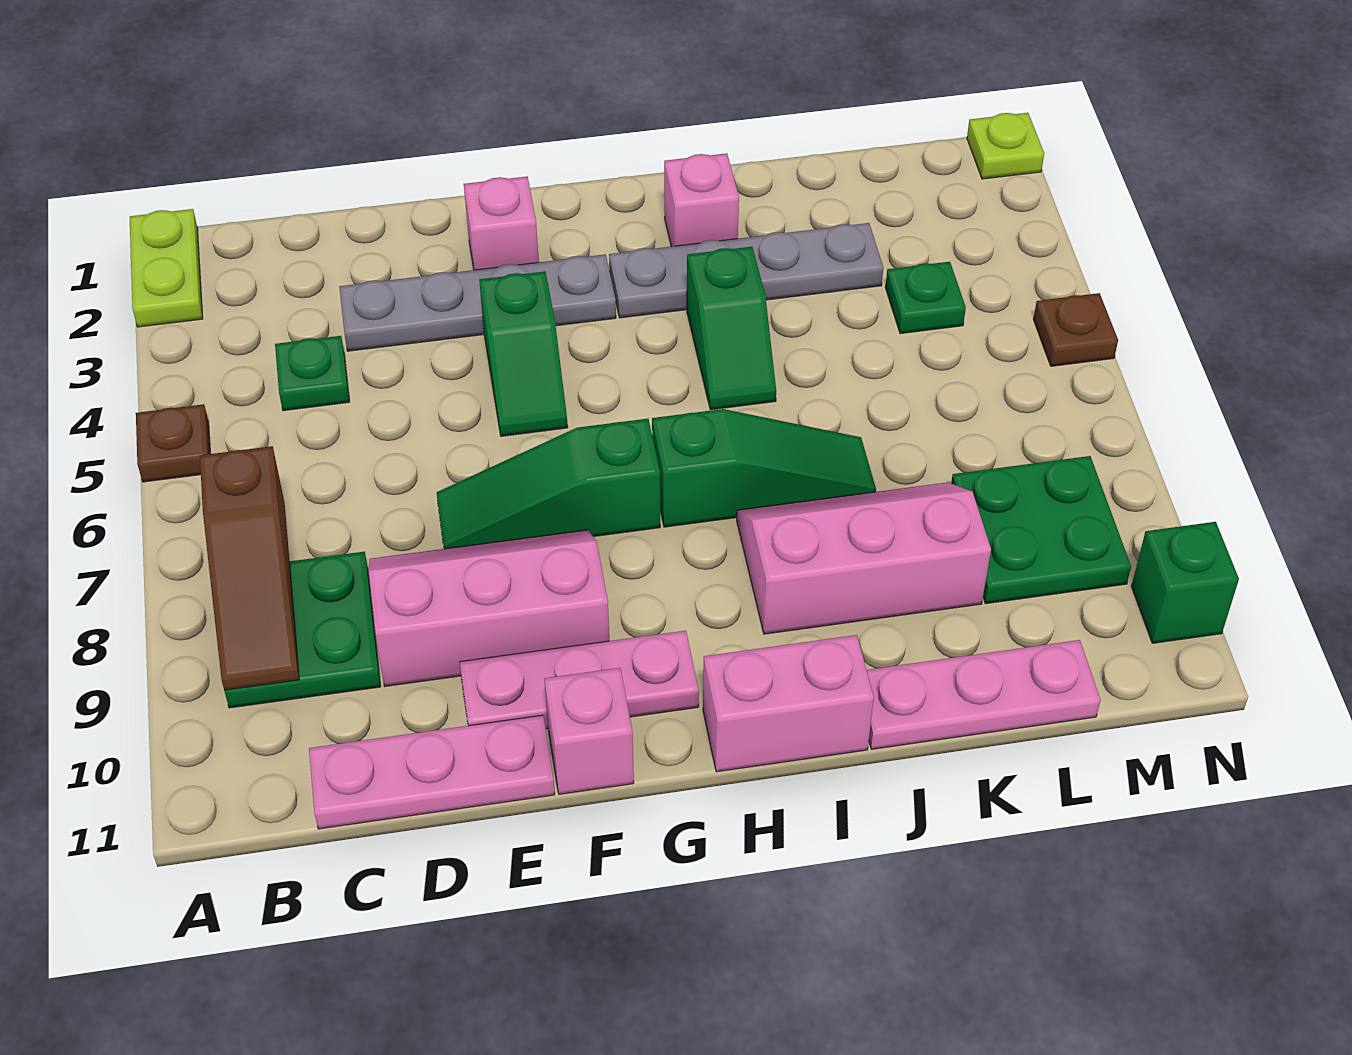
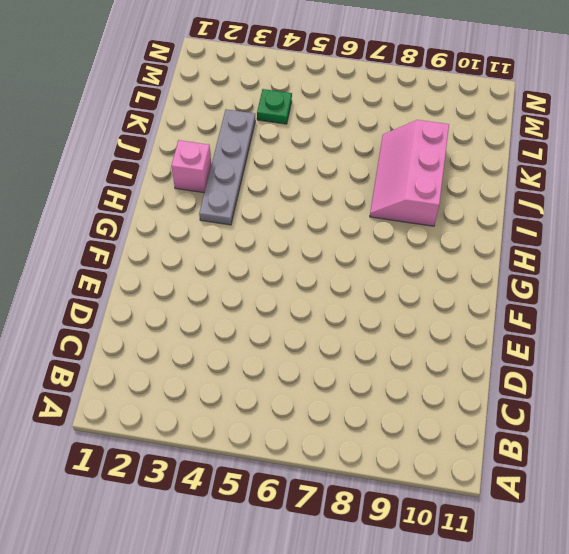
none -> lime 1x2 plate [130,209,203,327]
none -> brown 1x1 plate [136,404,210,482]
none -> green 2x2 plate [225,552,381,708]

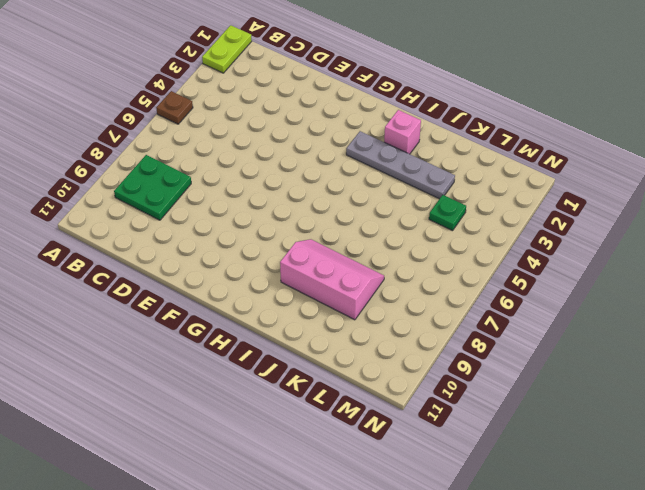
none -> green 1x1 plate [275,336,349,411]
none -> pink 1x3 plate [309,715,555,829]
none -> grey 1x4 plate [339,254,616,351]

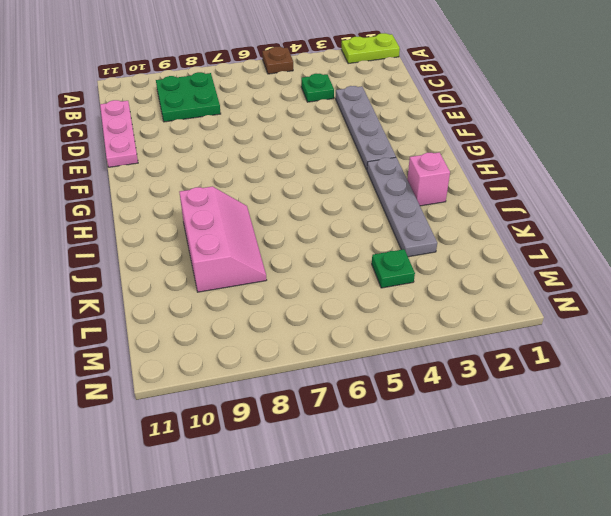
none -> pink 2x3 slope [369,530,609,686]
none -> green 1x3 slope [437,419,660,549]
none -> pink 1x3 plate [460,631,699,729]

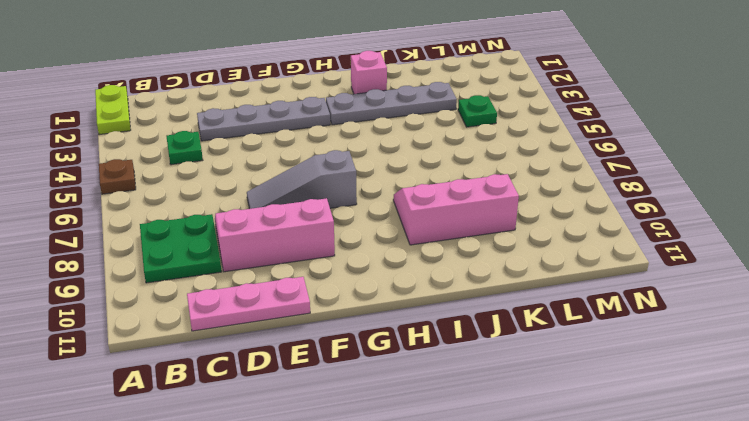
grey 1x3 slope [247,150,357,209] -> green 1x3 slope [437,419,660,549]
none -> pink 1x3 plate [460,631,699,729]
none -> pink 1x1 brick [464,177,539,270]
none -> green 1x2 slope [479,271,568,436]

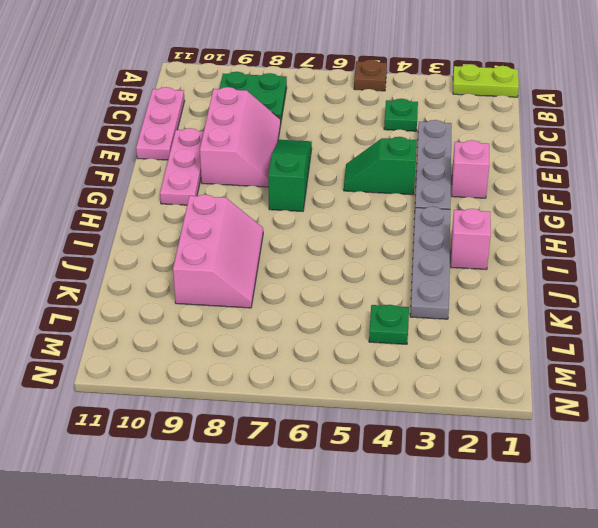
none -> pink 1x1 brick [544,668,634,794]
none -> green 1x3 slope [652,409,876,527]
none -> pink 1x2 brick [703,635,874,772]

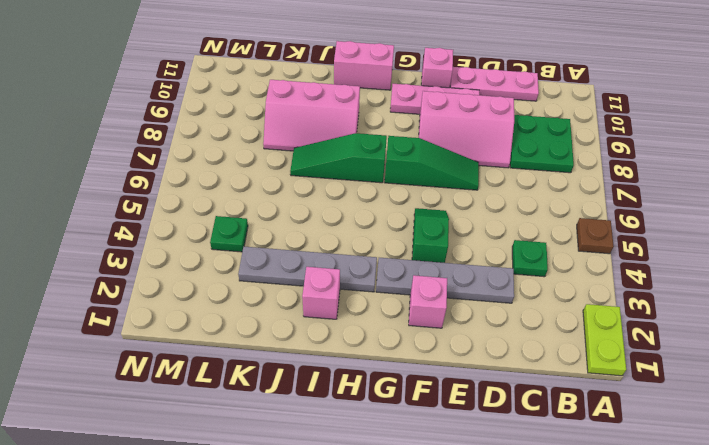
none -> green 1x2 slope [687,247,776,410]
none -> pink 1x3 plate [867,640,1101,749]
none -> green 2x2 plate [951,456,1131,604]

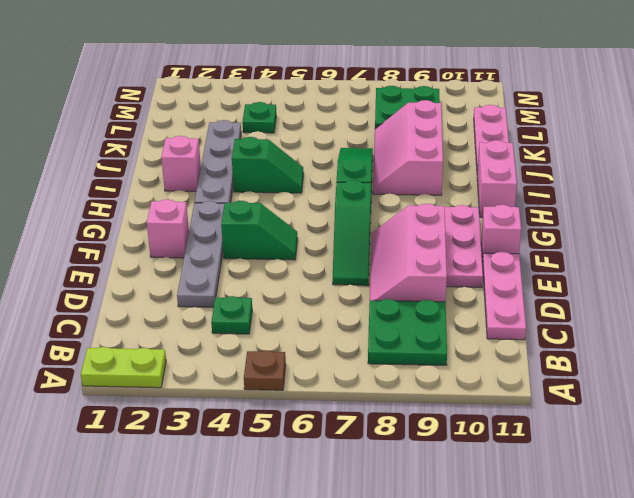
none -> lime 1x1 plate [967,113,1044,179]
none -> brown 1x1 plate [1033,293,1118,366]
none -> green 1x1 brick [1131,522,1239,643]

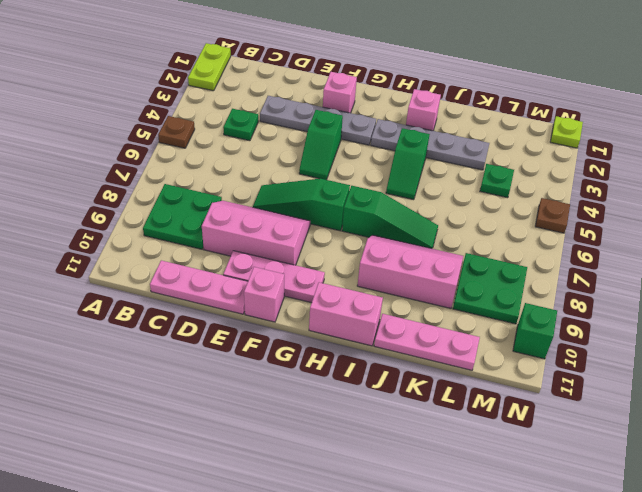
none -> brown 1x3 slope [200,446,299,690]

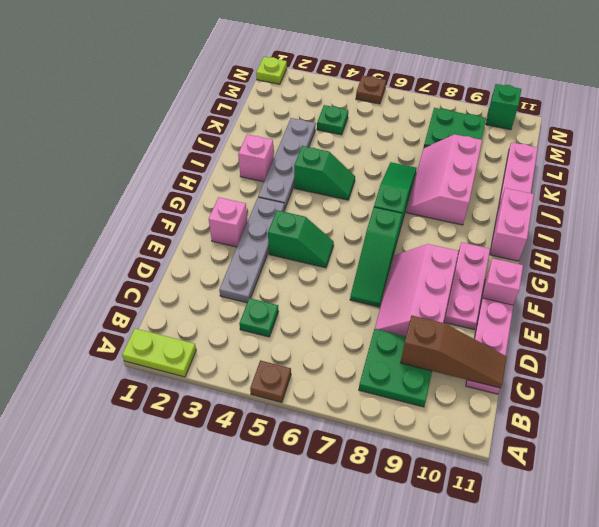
brown 1x3 slope [400,316,506,388] -> brown 1x3 slope moved to [200,446,299,690]

